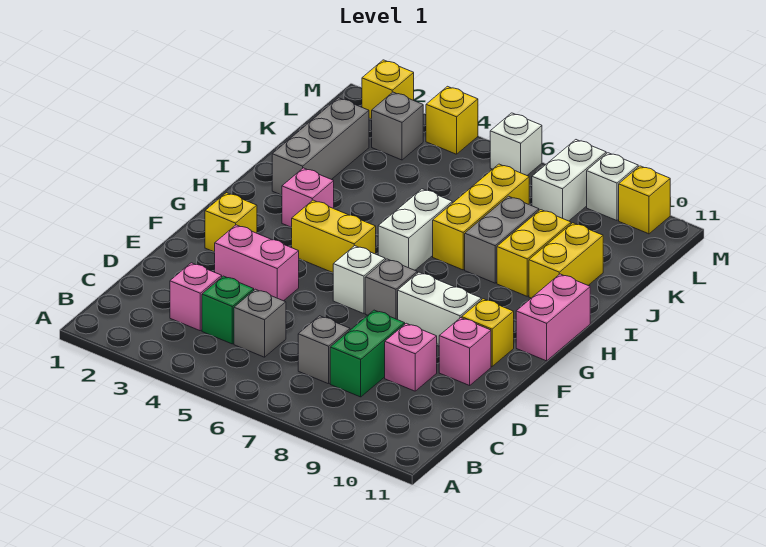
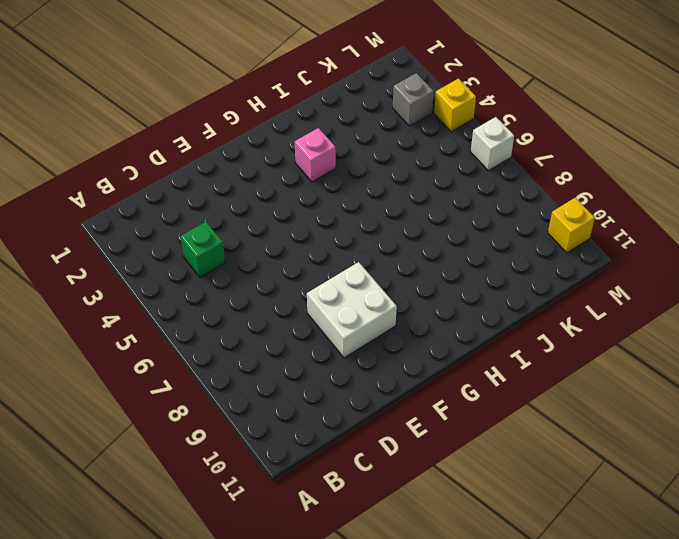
white 2x2 brick [307,262,397,358] -> white 1x2 brick [398,272,481,345]
none -> pink 1x1 brick [170,263,222,331]
none -> grey 1x1 brick [234,289,286,357]
none -> grey 1x1 brick [298,316,350,384]

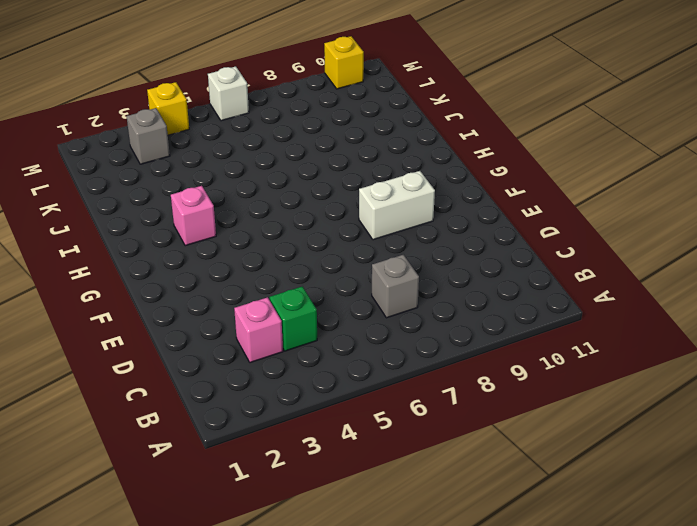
none -> grey 1x1 brick [234,289,286,357]
none -> green 1x2 brick [330,310,405,397]
none -> pink 1x1 brick [385,323,437,391]

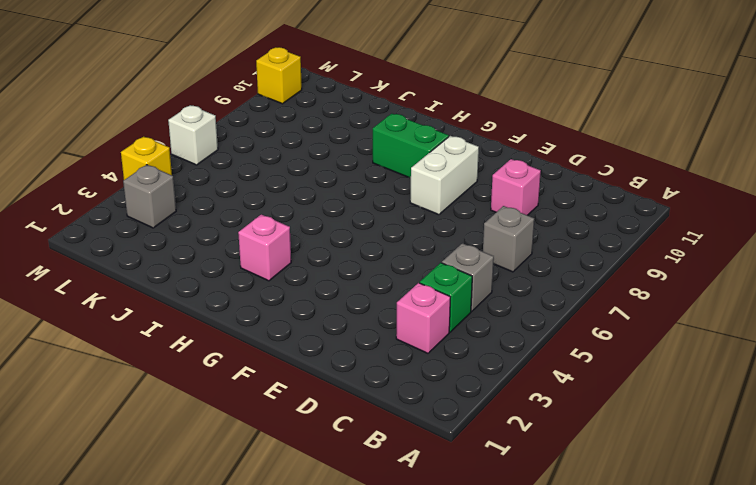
green 1x2 brick [373,114,449,178] -> green 1x2 brick moved to [330,310,405,397]
none -> pink 1x2 brick [215,225,299,301]
none -> pink 1x1 brick [439,318,491,385]
none -> yellow 1x1 brick [205,193,257,252]

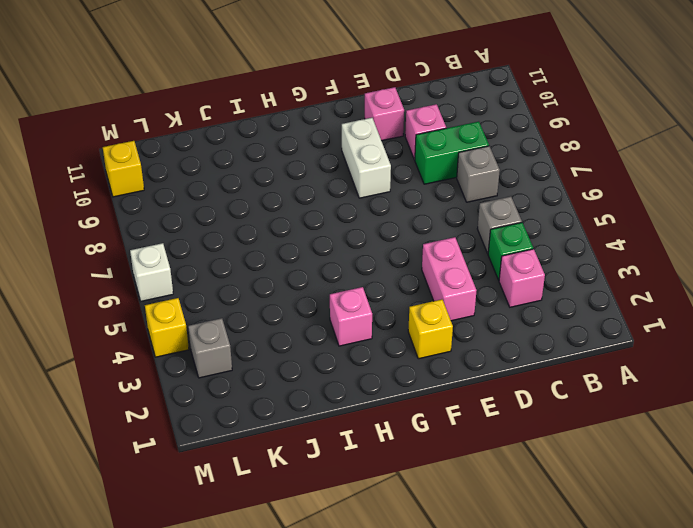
none -> white 1x1 brick [333,246,385,314]
none -> grey 1x1 brick [365,259,417,320]
none -> yellow 1x1 brick [462,299,514,366]

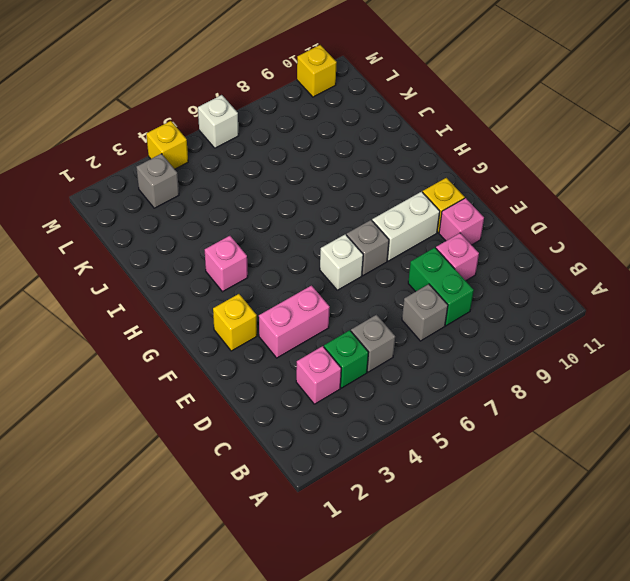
none -> yellow 1x2 brick [291,200,376,273]
none -> pink 1x2 brick [516,274,590,361]
none -> white 1x2 brick [378,189,452,270]

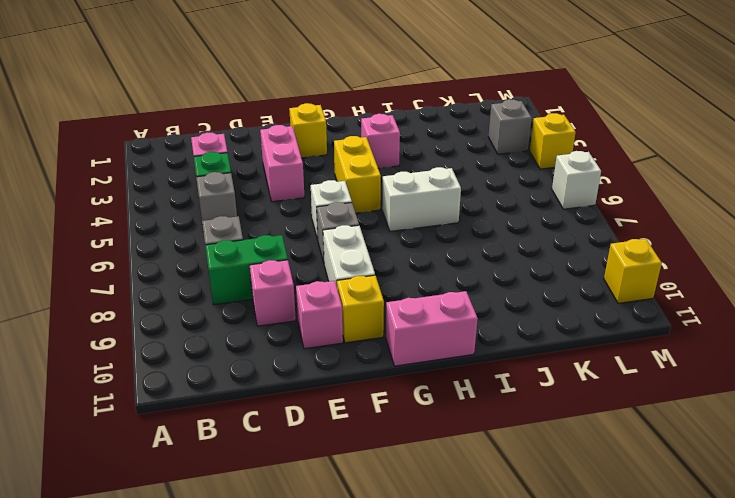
none -> grey 1x3 brick [272,98,369,195]
none -> yellow 1x3 brick [433,164,529,270]
none -> grey 1x2 brick [465,196,539,283]

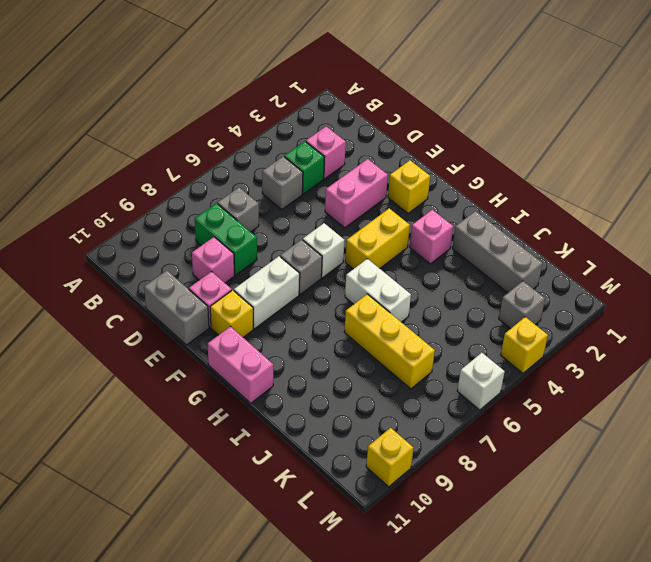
grey 1x2 brick [144,270,209,345] -> grey 1x2 brick moved to [465,196,539,283]
none -> yellow 1x2 brick [497,210,571,296]
none -> yellow 1x2 brick [529,223,603,298]
none -> white 1x2 brick [532,140,606,221]

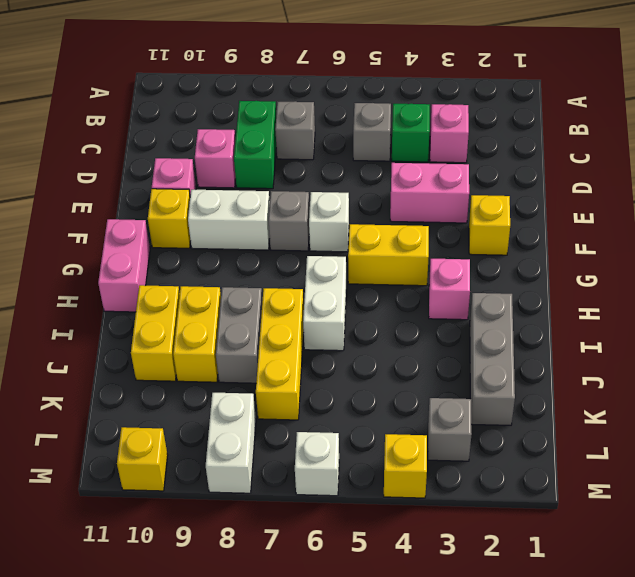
none -> yellow 1x1 brick [362,60,414,119]
none -> white 1x1 brick [587,153,638,221]

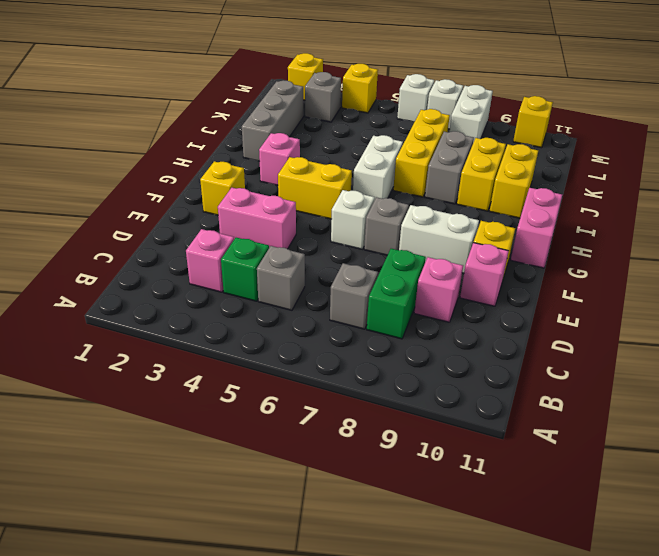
white 1x1 brick [427,79,463,129] -> white 1x1 brick moved to [587,153,638,221]

